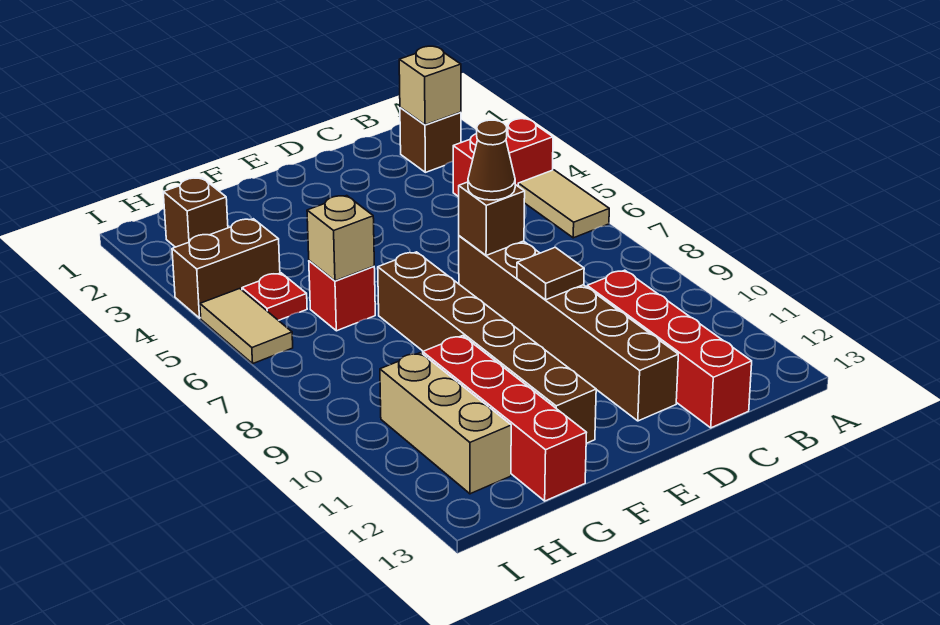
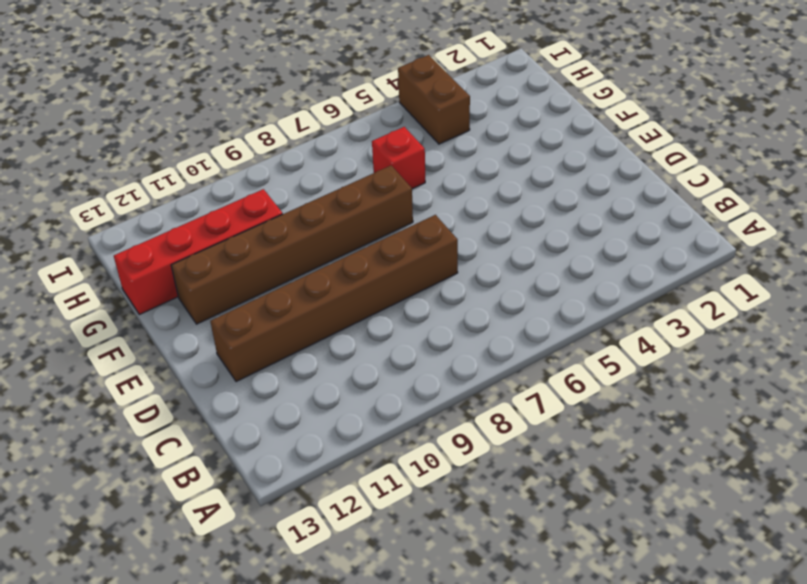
none -> red 1x2 brick [453,119,553,197]
none -> tan 1x2 tile [518,170,609,238]
none -> brown 1x1 brick [400,107,461,172]

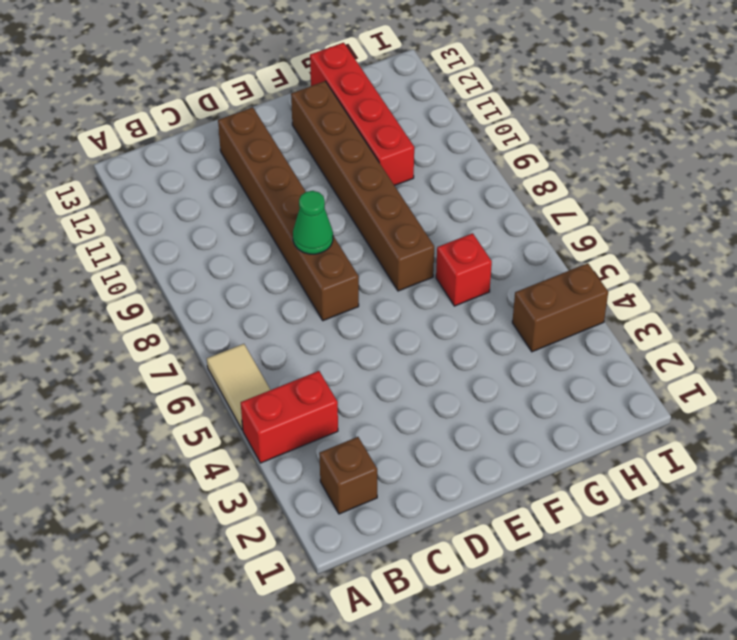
green 1x1 cone [293,191,333,254] -> none
none -> red 1x4 brick [587,270,752,428]
none -> brown 1x1 brick [163,178,228,247]
none -> red 1x1 plate [242,273,307,320]

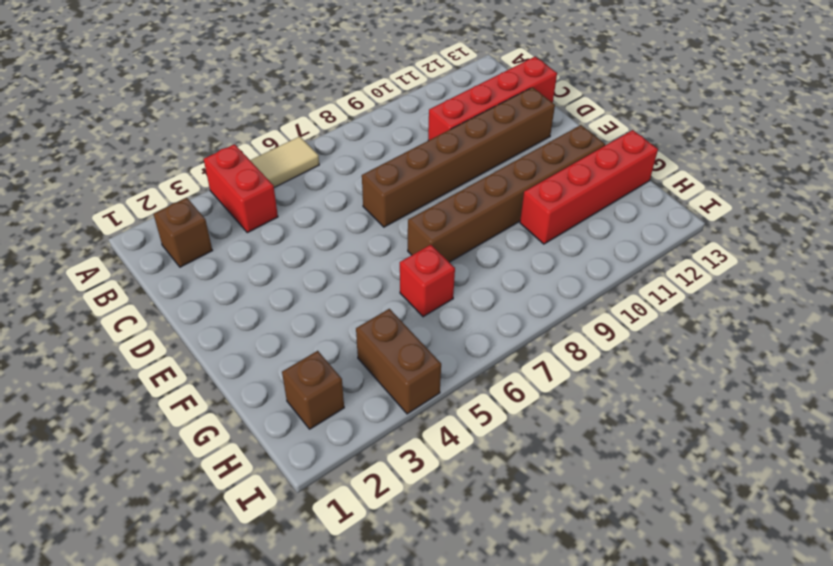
none -> red 1x1 plate [242,273,307,320]
none -> tan 1x3 brick [380,353,511,494]
none -> tan 1x2 tile [200,289,293,363]

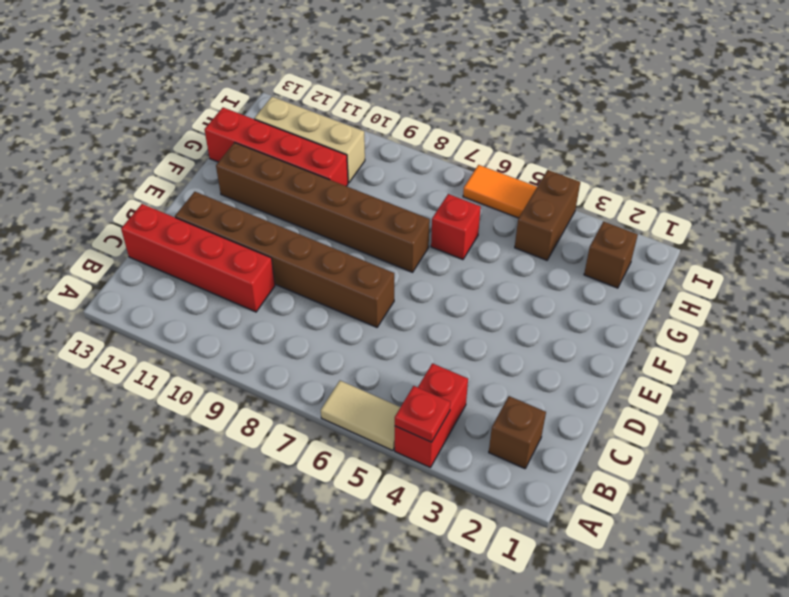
red 1x1 plate [395,386,450,442] -> red 1x1 plate moved to [242,273,307,320]
orange 1x2 tile [463,165,537,218] -> tan 1x2 tile [200,289,293,363]
none -> tan 1x1 brick [399,46,461,125]
none -> brown 1x1 brick [459,182,525,256]
none -> brown 1x1 tile [517,247,584,300]

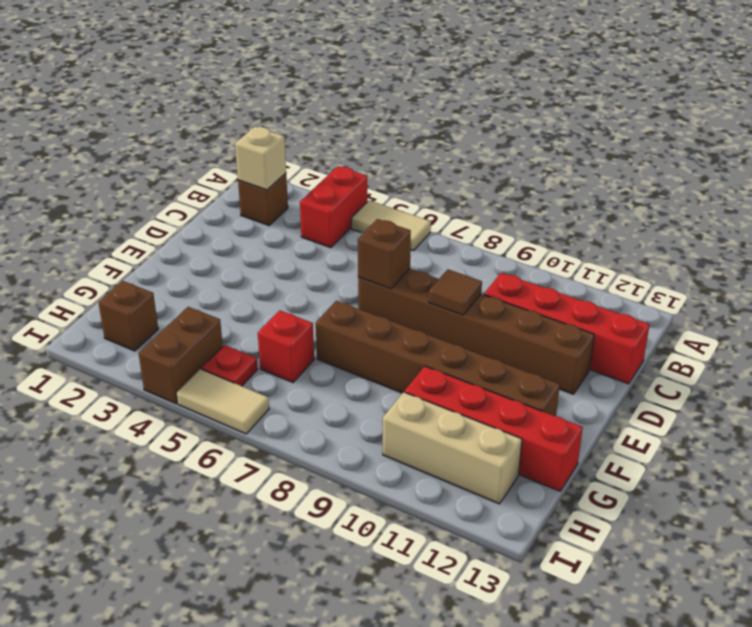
none -> tan 1x1 brick [307,196,374,281]
none -> brown 1x1 cone [468,120,515,200]

